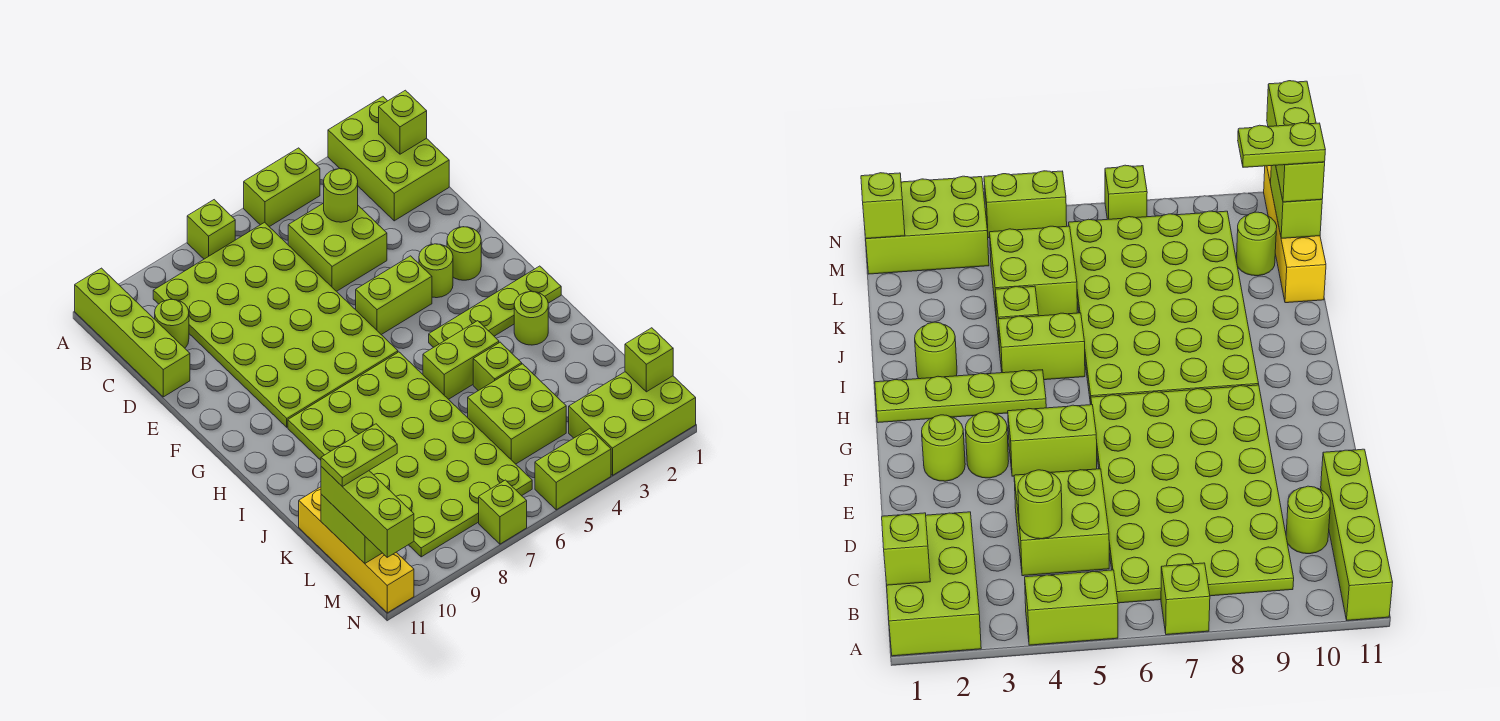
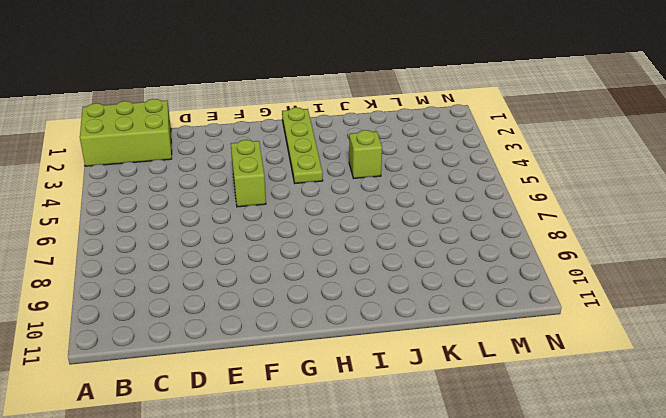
none -> lime 1x2 brick [244,148,320,227]
none -> lime 1x1 brick [187,200,235,259]
none -> lime 1x4 brick [75,268,190,397]

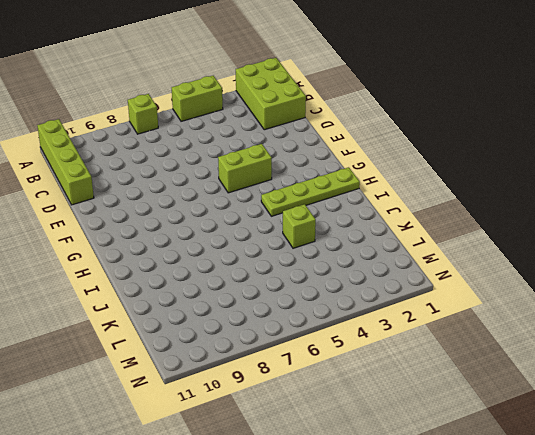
none -> lime 4x6 plate [153,222,398,427]
none -> lime 2x2 brick [288,203,387,291]
none -> lime 1x1 round brick [155,300,189,348]

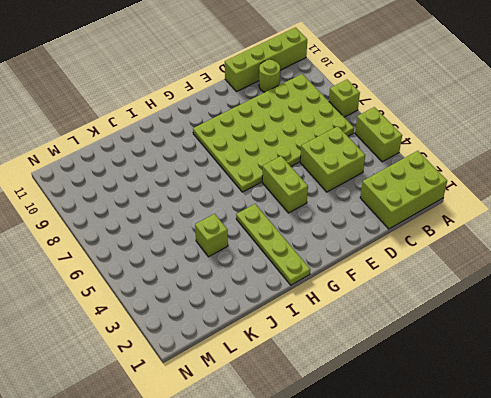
none -> lime 1x1 round brick [447,227,481,280]
none -> lime 1x1 round brick [419,244,453,298]
none -> lime 4x6 plate [288,352,532,557]

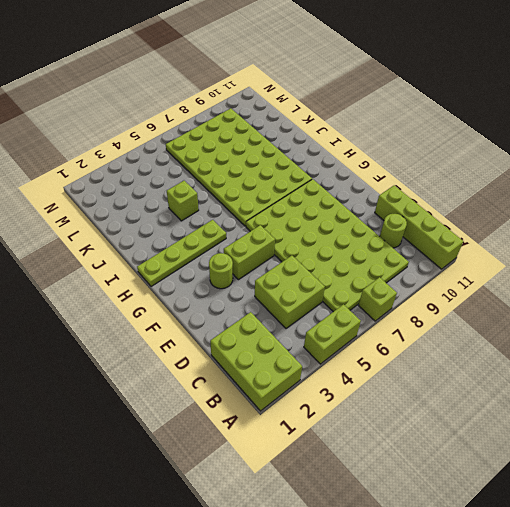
none -> lime 1x1 round brick [447,227,481,280]
none -> lime 1x1 round brick [514,292,548,345]
none -> lime 1x2 brick [423,321,499,399]

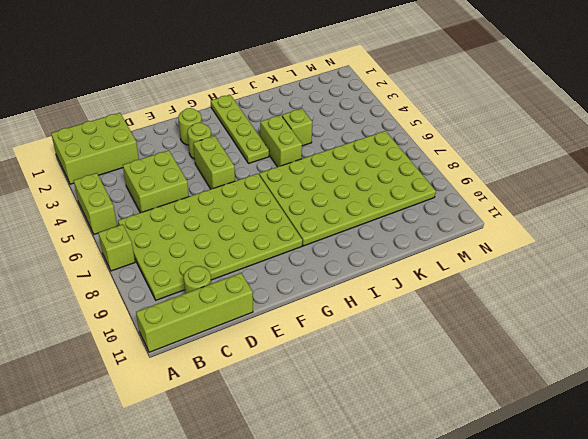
none -> lime 1x1 round brick [514,292,548,345]
none -> lime 2x2 brick [468,364,566,464]
none -> yellow 1x4 brick [299,487,414,613]

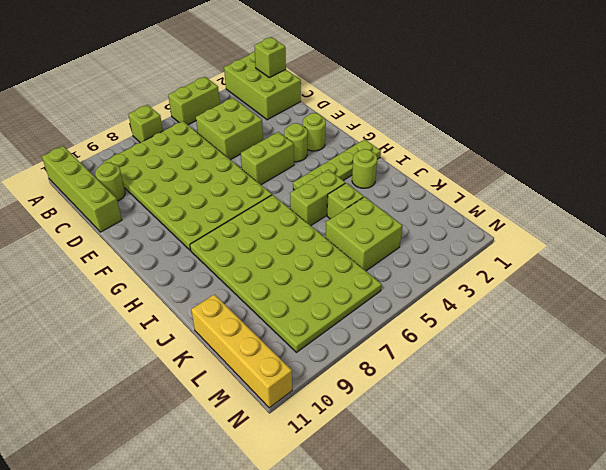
none -> lime 1x1 round brick [1237,212,1277,276]
none -> lime 2x3 brick [569,372,696,475]
none -> lime 1x2 brick [535,429,611,510]

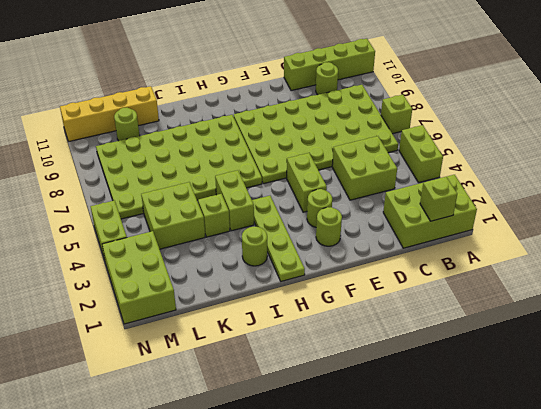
none -> lime 1x1 brick [479,480,527,544]
none -> lime 1x1 round brick [324,169,358,222]
none -> lime 1x2 brick [321,495,382,563]

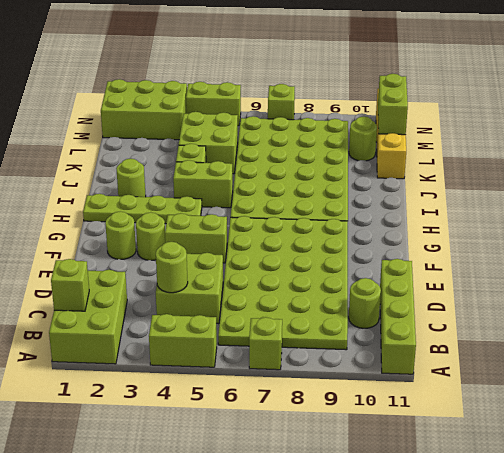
none -> lime 1x1 brick [625,328,673,392]
none -> lime 1x3 brick [321,467,414,557]
none -> lime 1x2 plate [321,424,397,487]

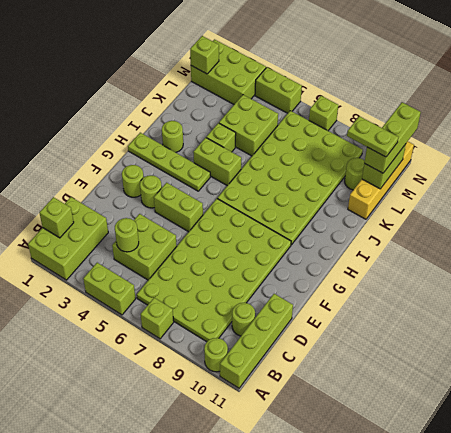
lime 1x1 round brick [204,338,228,372] -> none

